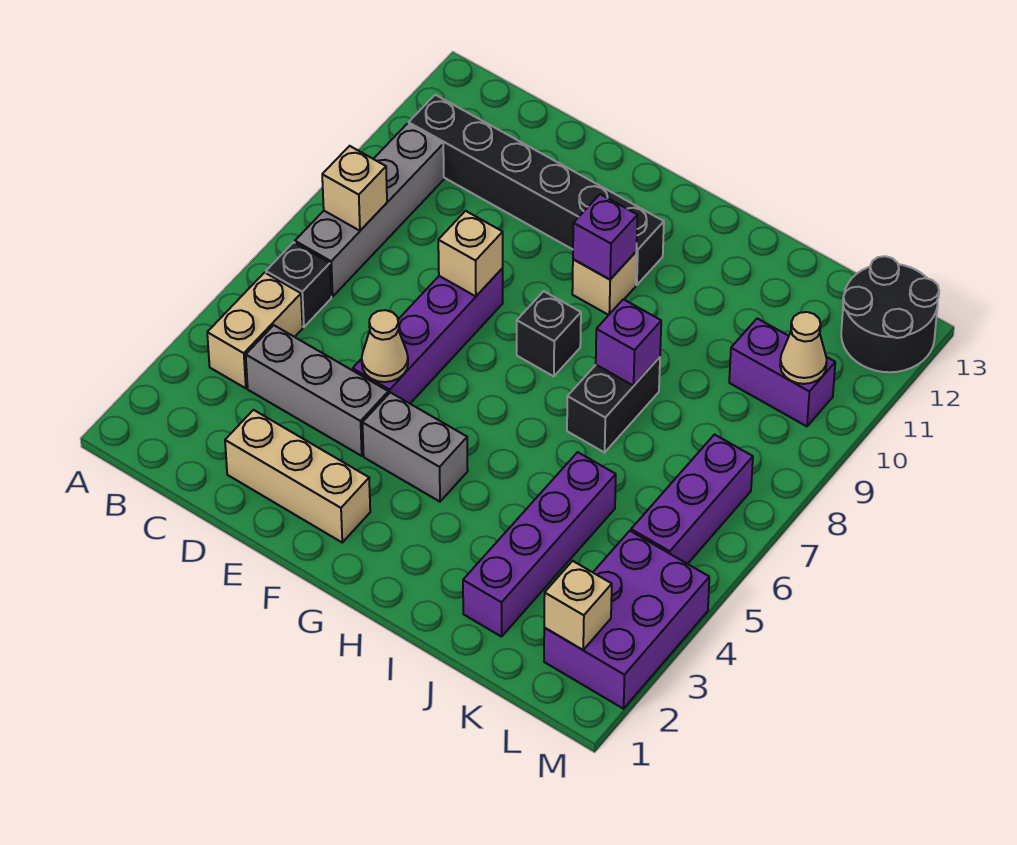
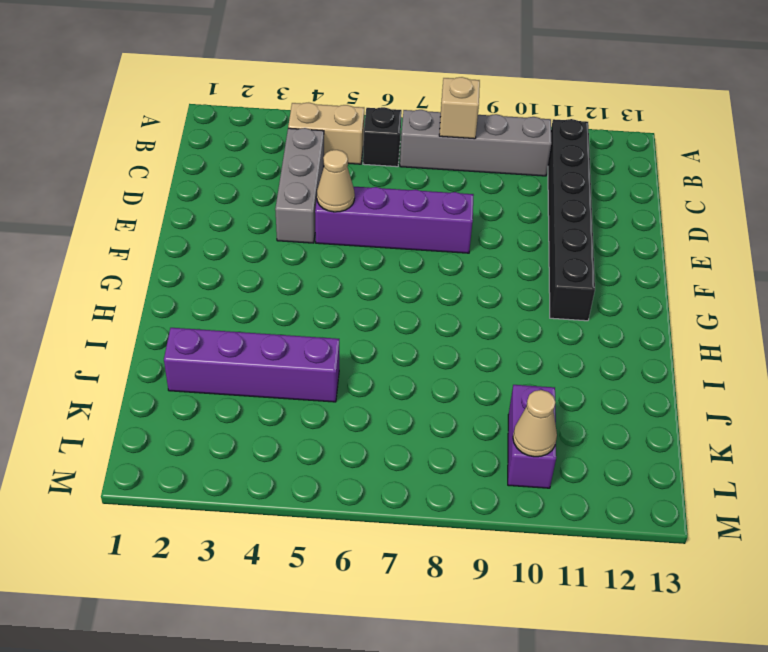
none -> tan 1x3 brick [225,410,370,542]
none -> grey 1x2 brick [362,392,468,502]
none -> black 1x1 brick [517,291,581,376]

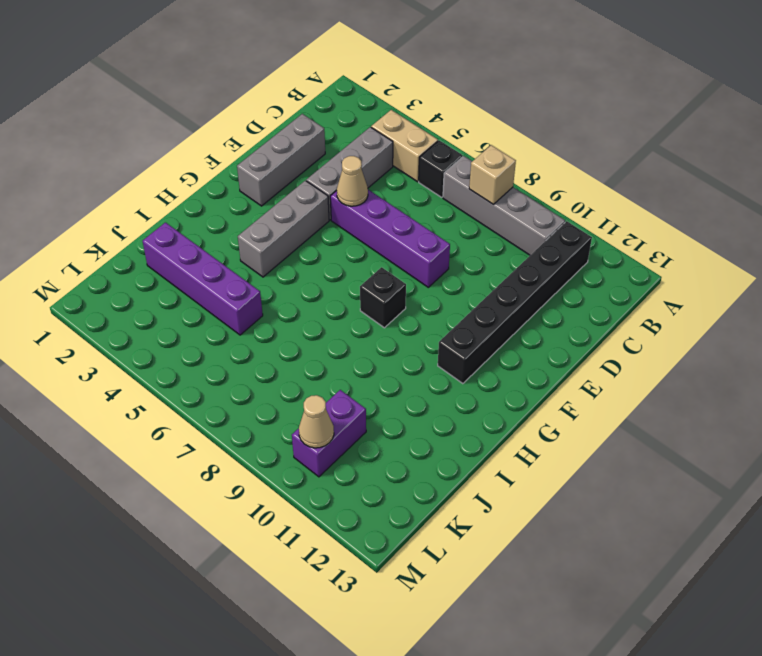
grey 1x3 brick [237,114,325,206] -> tan 1x3 brick [225,410,370,542]
grey 1x3 brick [238,181,329,277] -> grey 1x2 brick [362,392,468,502]
none -> tan 1x1 brick [572,252,636,315]
none -> black 1x2 brick [567,357,660,452]
none -> purple 2x3 brick [544,531,709,709]

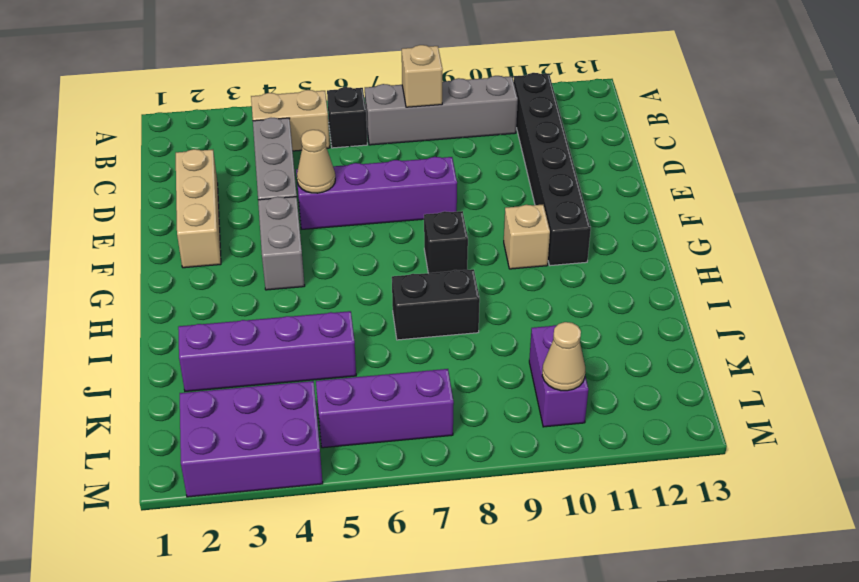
none -> black 2x2 round brick [841,256,939,372]
none -> tan 1x1 brick [438,211,503,296]
none -> purple 1x1 brick [573,194,638,279]

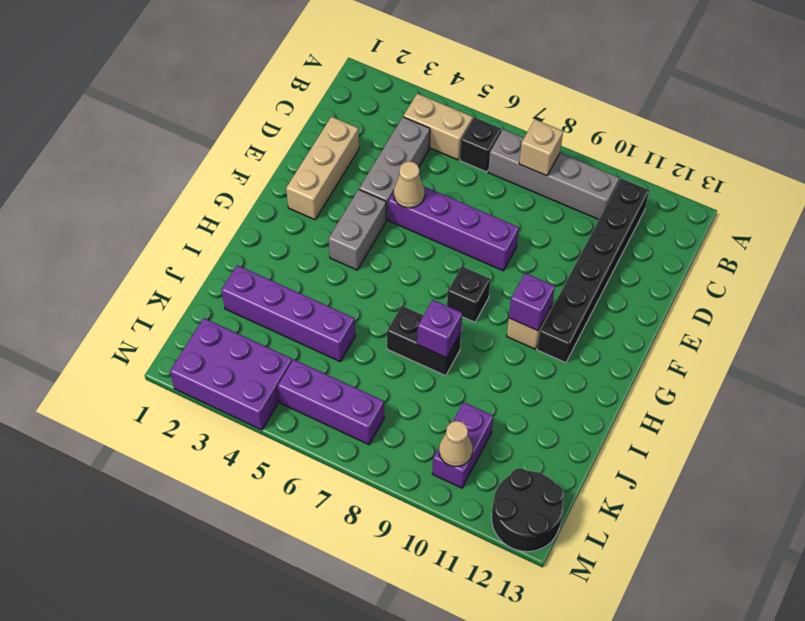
none -> tan 1x1 brick [438,211,503,296]
none -> tan 1x1 brick [544,561,612,650]

